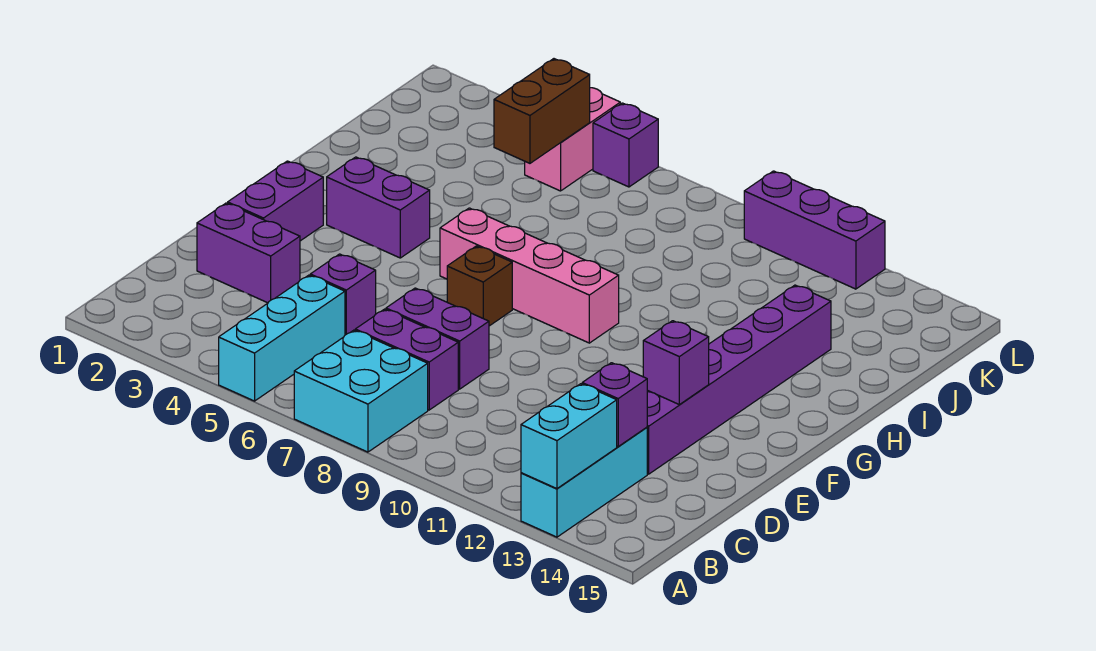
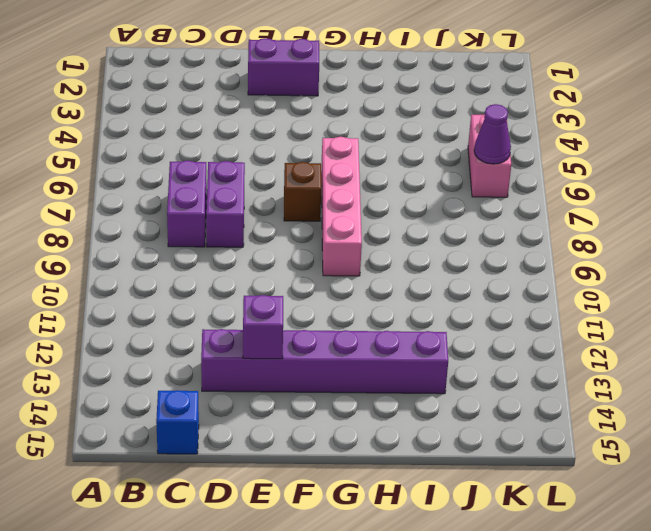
blue 1x1 brick [156,390,199,454] -> none
pink 1x2 brick [468,114,511,197] -> pink 1x2 brick turned to [525,88,620,191]
purple 1x1 cone [474,104,511,164] -> none
none -> cyan 1x3 brick [219,275,345,401]
none -> cyan 2x2 brick [294,330,428,452]
none -> cyan 1x3 brick [521,427,647,537]

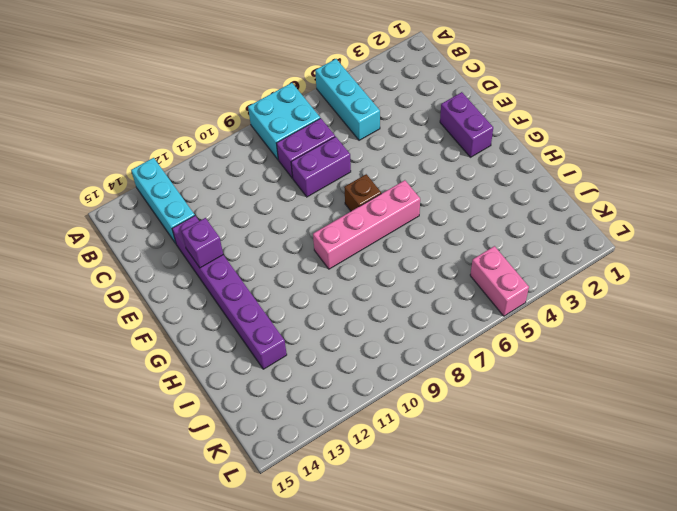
none -> purple 1x2 brick [197,203,300,303]
none -> purple 1x1 brick [310,254,376,335]
none -> purple 1x2 brick [327,157,430,258]

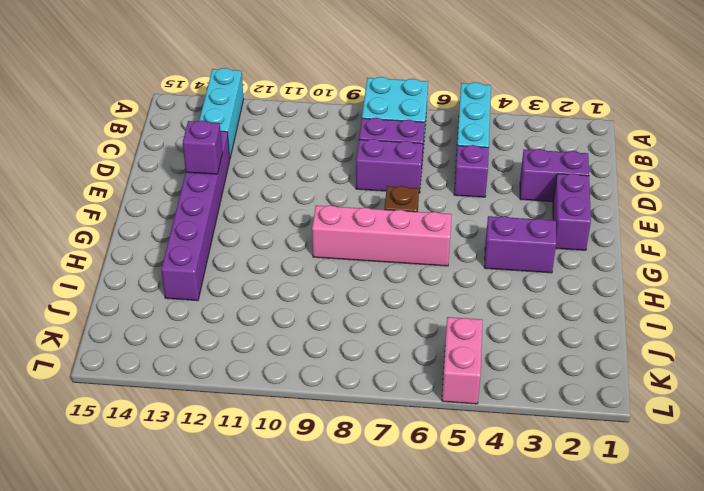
none -> purple 1x1 brick [593,103,658,187]
none -> purple 1x3 brick [744,171,885,289]
none -> cyan 1x2 brick [521,384,617,489]

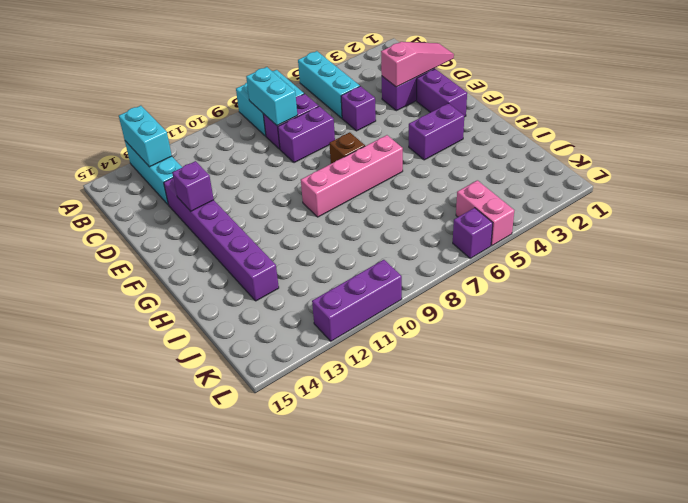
cyan 1x2 brick [246,67,297,126] -> none
pink 1x3 slope [381,42,454,87] -> none
none -> purple 1x1 brick [582,363,647,446]
none -> brown 1x2 brick [494,59,590,163]

